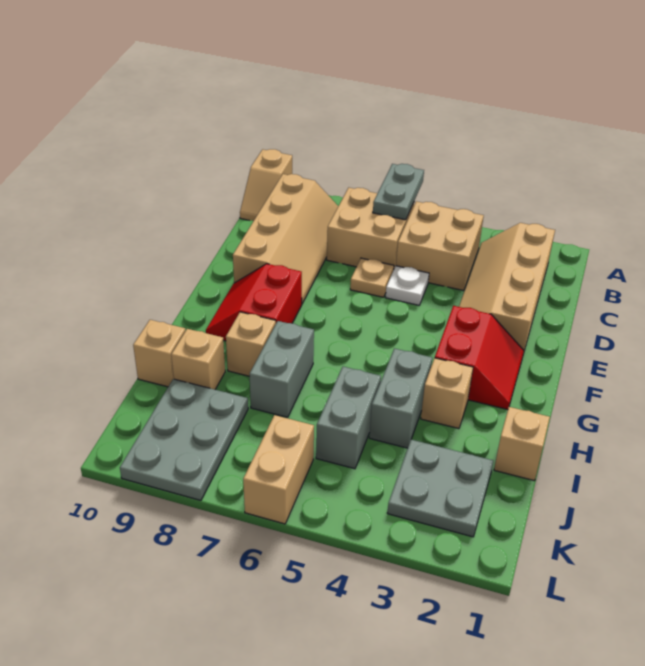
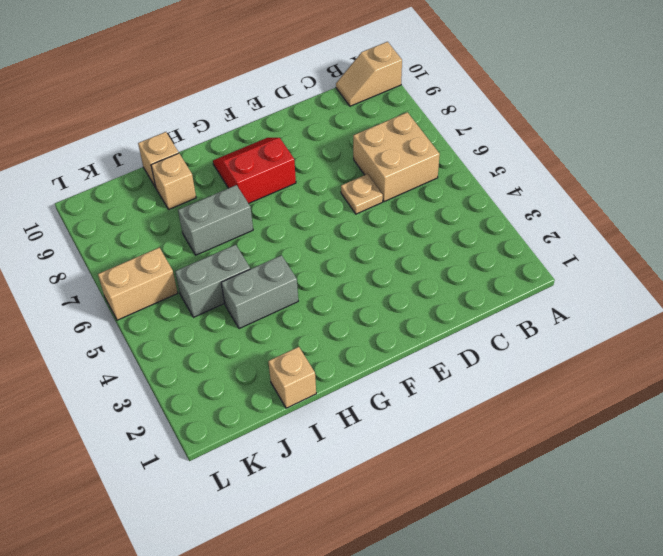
none -> tan 2x4 slope [459,223,555,350]
none -> tan 2x2 brick [396,201,484,291]
none -> tan 2x4 slope [233,174,338,304]

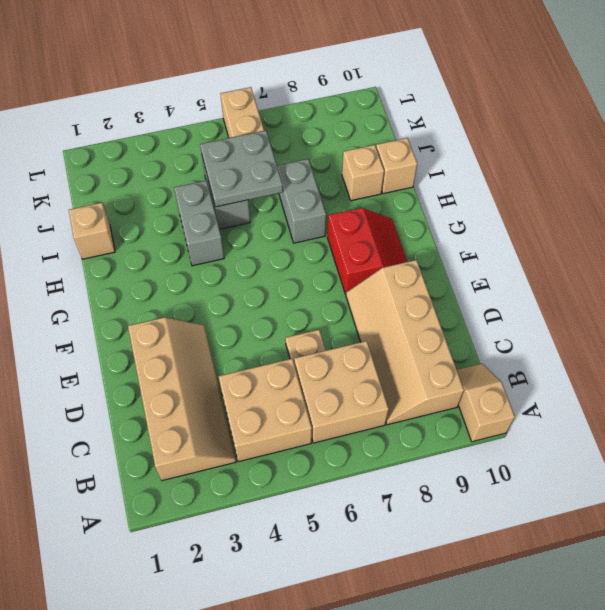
grey 2x2 plate [200,130,283,207] -> grey 2x2 plate moved to [387,440,493,537]
none -> white 1x1 plate [386,266,429,305]
none -> red 2x2 slope [435,306,524,410]
none -> tan 1x1 brick [421,358,473,429]

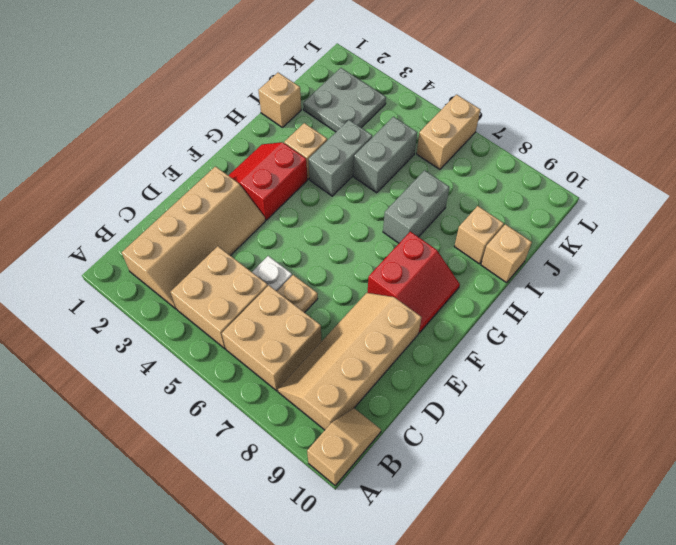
none -> tan 1x1 brick [226,312,276,376]
none -> grey 2x3 plate [120,379,248,500]
none -> grey 1x2 plate [373,164,424,220]

